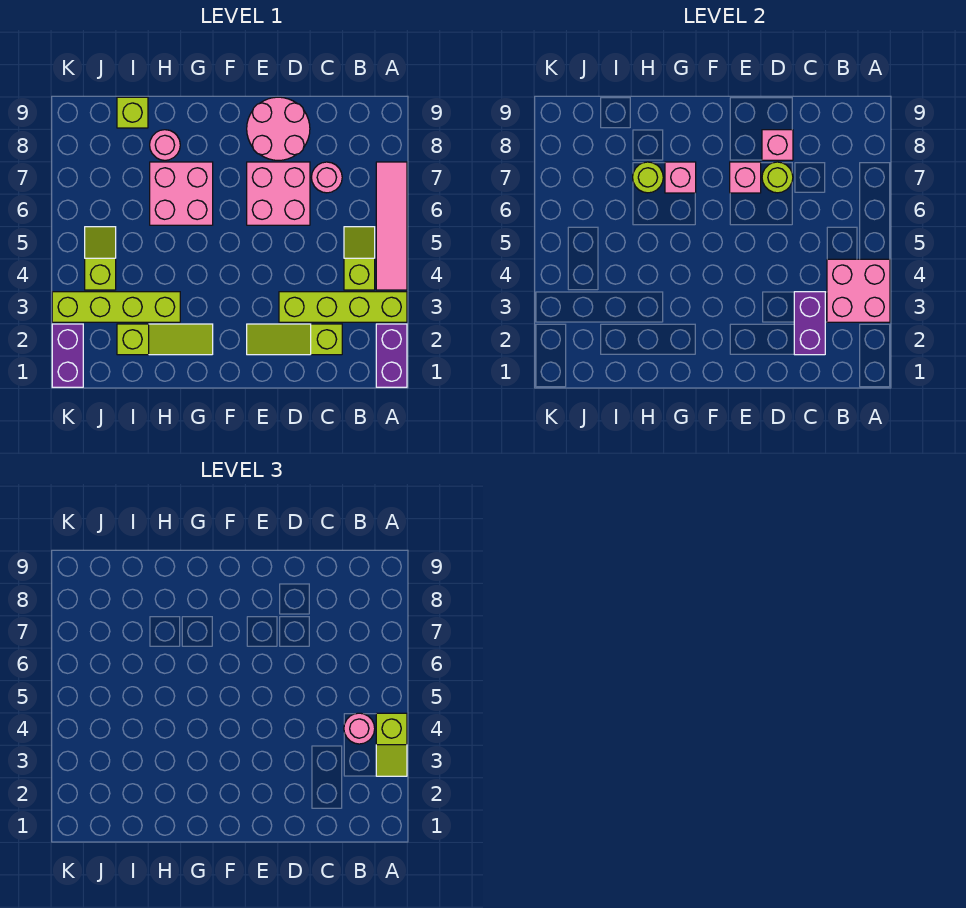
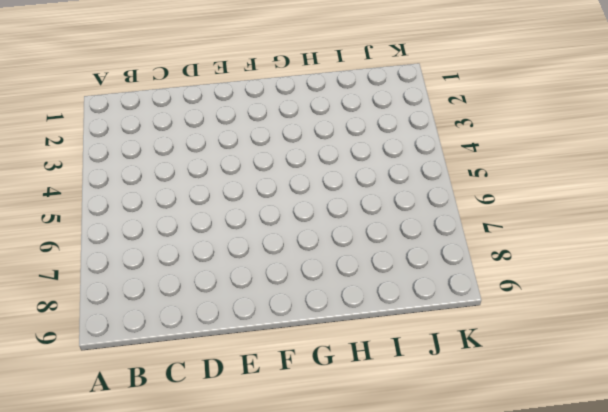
none -> purple 1x2 brick [376,324,407,387]
none -> lime 1x4 brick [279,292,407,322]
none -> pink 1x4 tile [376,162,407,290]

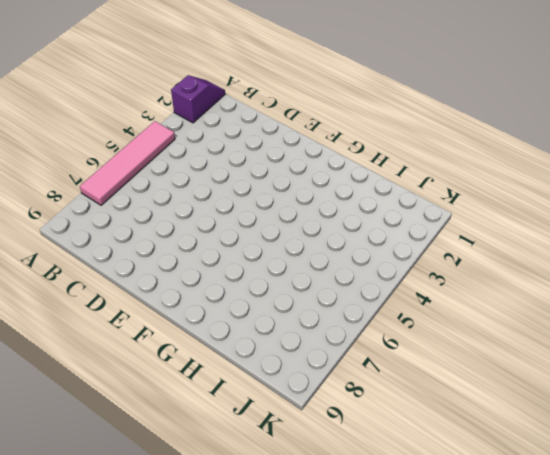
purple 1x2 slope [171,75,225,123] -> purple 1x2 brick [376,324,407,387]
none -> lime 1x4 brick [279,292,407,322]
none -> lime 1x2 slope [344,227,375,290]
none -> lime 1x3 slope [247,324,342,355]

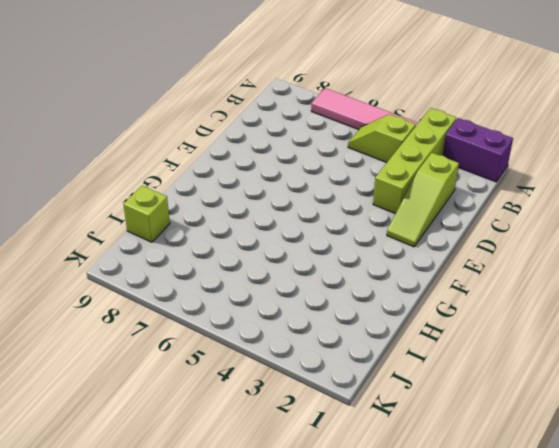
none -> pink 1x1 round brick [311,162,342,193]
none -> pink 2x2 brick [247,162,310,225]
none -> pink 2x2 round brick [247,97,310,160]

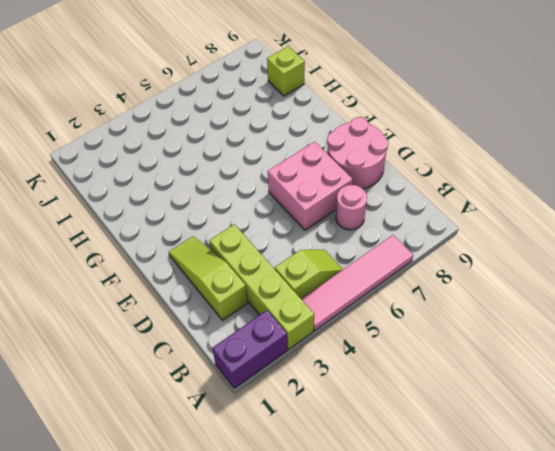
none -> lime 1x3 slope [117,324,213,355]
none -> pink 2x2 brick [150,162,213,225]
none -> lime 1x4 brick [52,292,180,322]

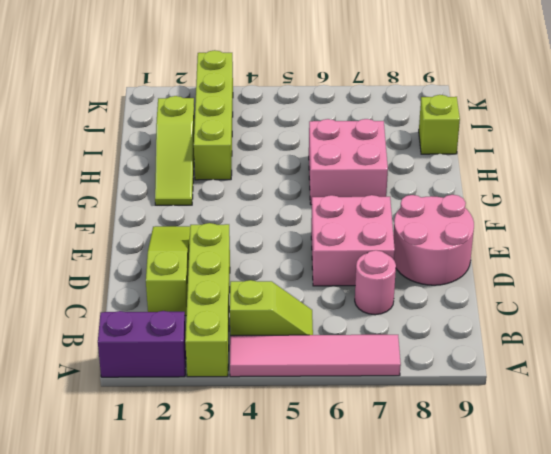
none -> pink 1x1 round brick [150,130,180,160]
none -> lime 1x2 slope [85,227,116,290]
none -> purple 1x2 brick [52,324,83,387]

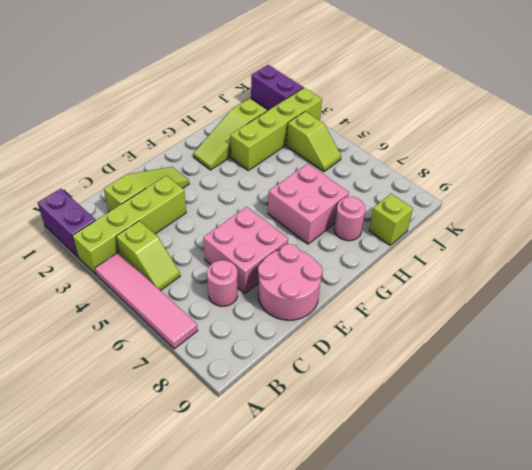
none -> pink 2x2 brick [827,259,890,322]
none -> purple 1x2 brick [794,292,825,355]
none -> lime 1x1 round brick [762,162,793,193]

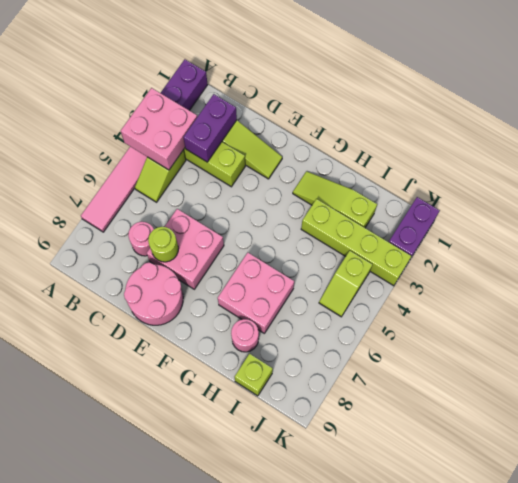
none -> pink 1x1 brick [762,130,793,160]
none -> pink 1x1 brick [730,162,761,193]
none -> pink 1x1 brick [665,162,696,193]

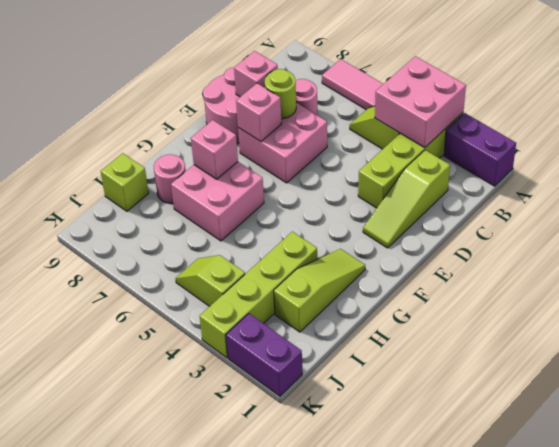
none -> purple 1x2 brick [794,292,825,355]
none -> lime 1x1 round brick [633,162,663,193]
none -> lime 1x2 slope [376,713,407,776]

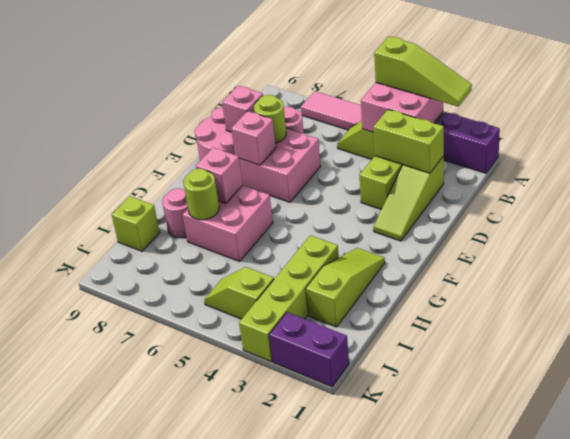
lime 1x3 slope [374,37,472,107] -> lime 1x2 slope [376,713,407,776]
lime 1x2 brick [373,109,444,173] -> purple 1x2 brick [794,292,825,355]
none -> pink 1x1 round brick [344,713,375,744]

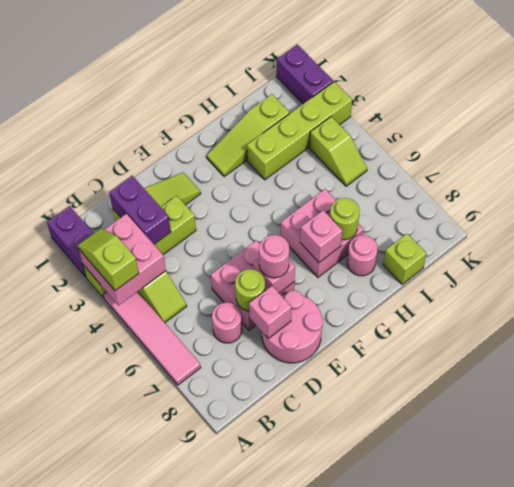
pink 1x1 round brick [259,235,289,278] -> pink 1x1 round brick moved to [344,713,375,744]

